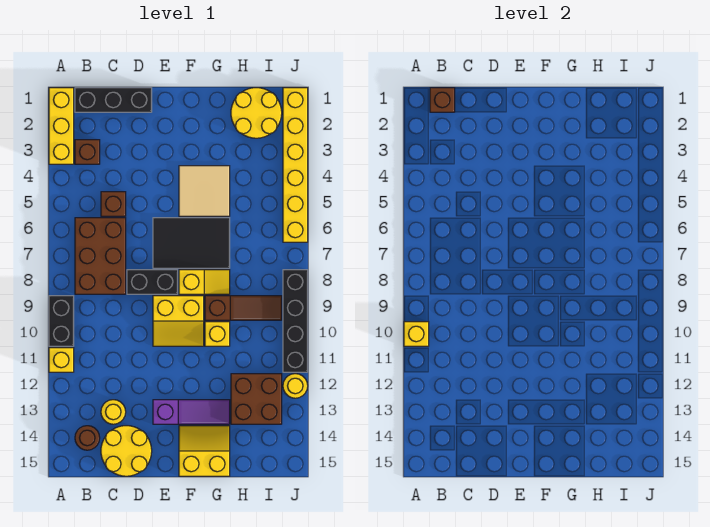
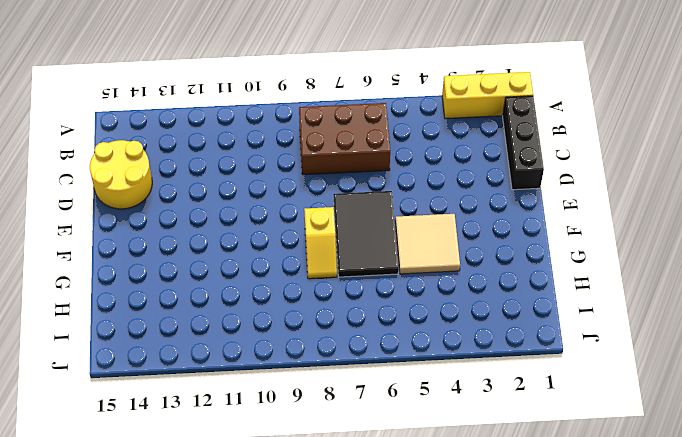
none -> black 1x2 brick [49,296,74,346]
none -> yellow 1x1 brick [49,348,74,372]
none -> brown 1x1 brick [75,140,100,164]

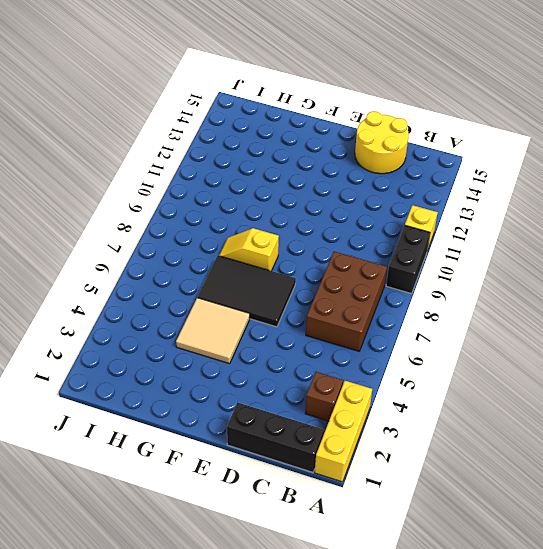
none -> brown 1x1 round brick [75,426,100,450]
none -> brown 1x1 brick [101,192,126,216]
none -> yellow 1x1 round brick [101,400,126,424]

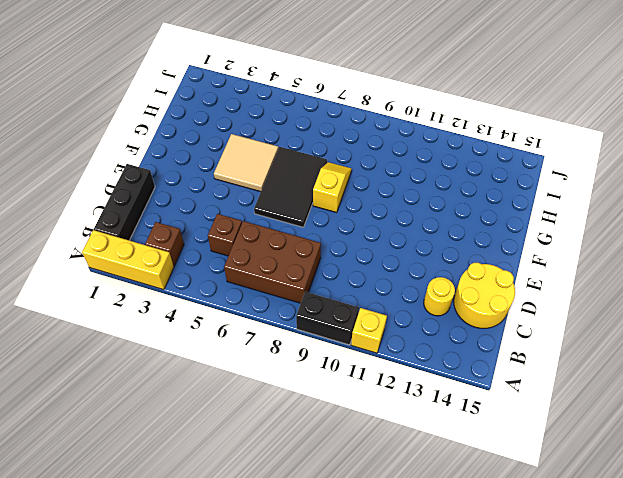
none -> brown 1x1 round brick [75,426,100,450]
none -> black 1x2 brick [127,270,178,294]
none -> yellow 2x2 slope [153,296,204,346]

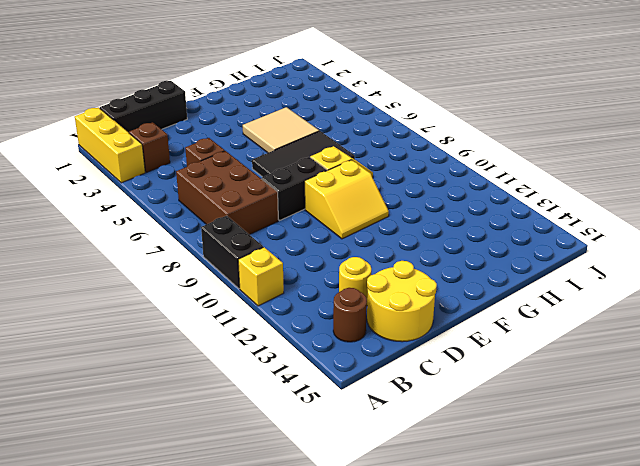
none -> purple 1x3 slope [153,400,230,424]
none -> yellow 2x2 slope [179,426,230,476]
none -> brown 1x3 slope [205,296,282,320]

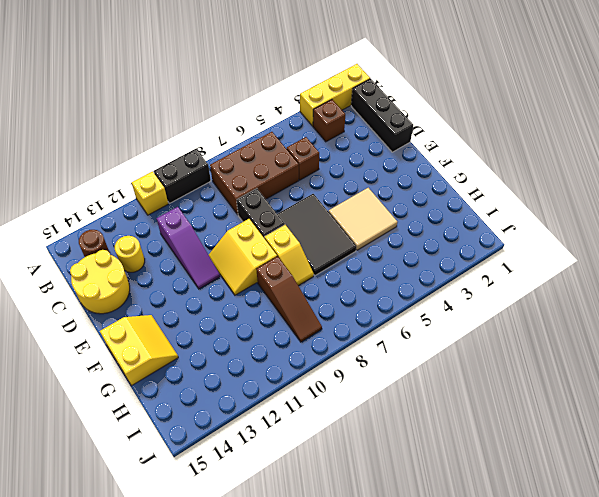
purple 1x3 slope [156,207,220,289] -> purple 1x3 slope moved to [153,400,230,424]
none -> yellow 1x1 brick [205,322,230,346]
none -> yellow 2x2 round brick [231,88,282,138]
none -> brown 2x2 brick [231,374,282,424]

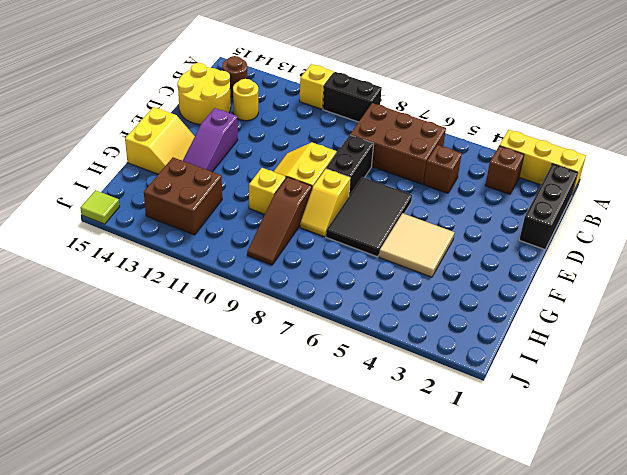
lime 1x1 tile [80,190,120,224] -> none
none -> yellow 2x2 round brick [231,88,282,138]
none -> yellow 1x6 brick [283,88,308,242]
none -> black 1x4 brick [283,270,308,372]

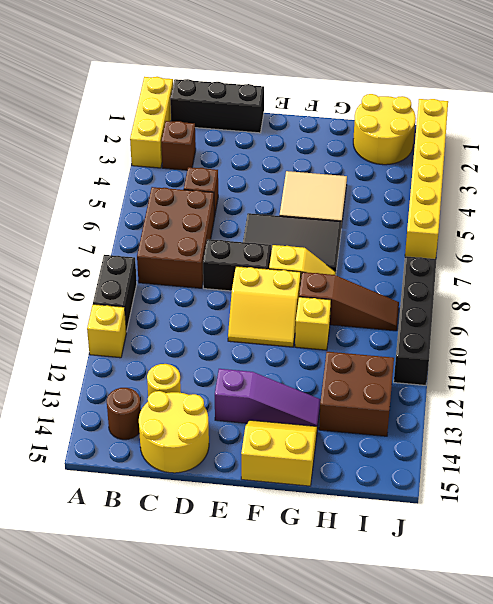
none -> yellow 1x1 round brick [283,374,308,398]
none -> yellow 1x1 brick [404,322,429,346]
none -> brown 1x1 brick [430,88,455,112]

